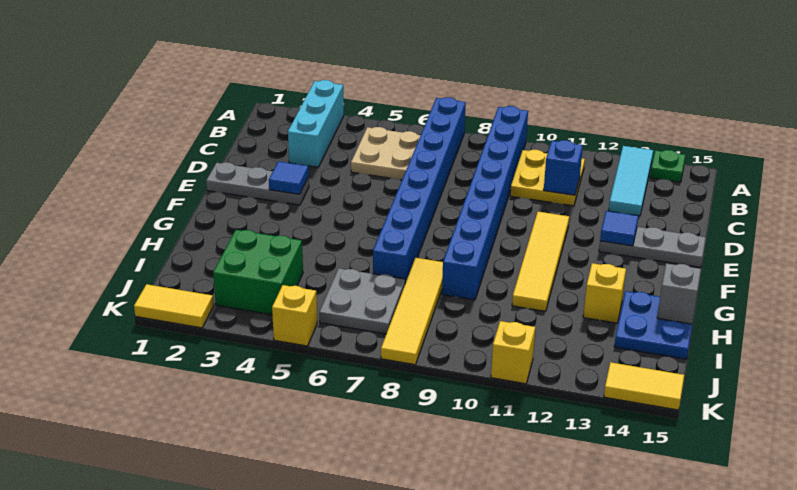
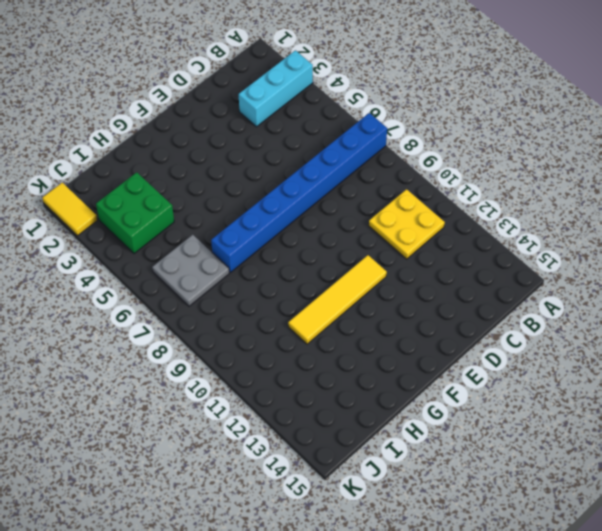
none -> blue 1x8 brick [442,106,528,300]
none -> cyan 1x3 tile [609,146,653,216]
none -> green 1x1 plate [650,150,685,182]

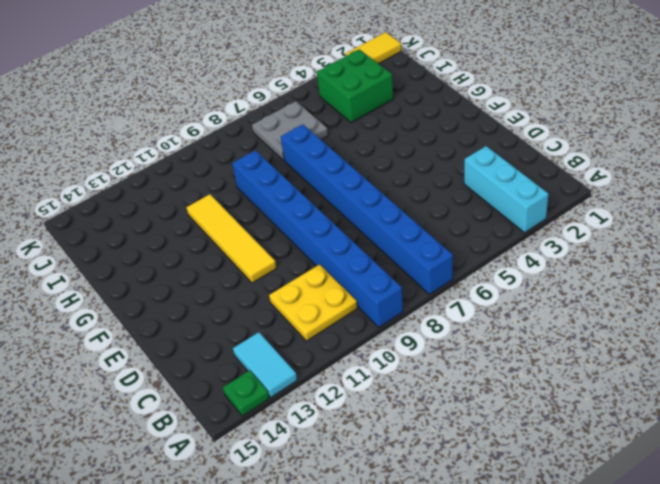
cyan 1x2 tile [233,332,297,397] -> cyan 1x3 tile [609,146,653,216]
none -> tan 2x2 plate [351,127,421,180]
none -> grey 1x3 plate [206,162,309,205]
none -> grey 1x3 plate [599,227,706,267]

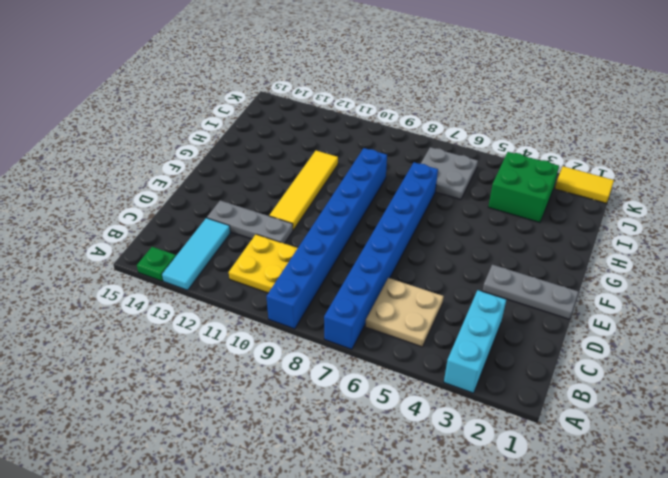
grey 1x3 plate [207,200,293,244] -> grey 1x3 plate moved to [599,227,706,267]
none -> yellow 1x4 tile [381,258,443,365]
none -> yellow 1x1 brick [583,263,626,323]
none -> blue 2x2 plate [614,291,692,359]

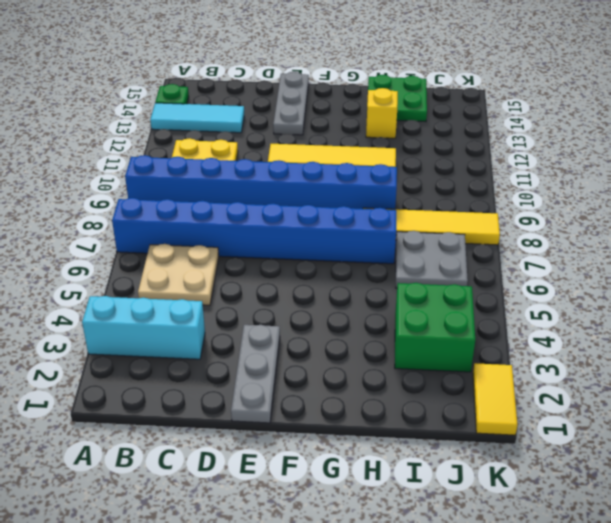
green 2x2 plate [368,75,427,122] -> blue 2x2 plate [614,291,692,359]
none -> yellow 1x1 brick [272,285,317,346]
none -> yellow 1x1 brick [491,321,535,384]
none -> yellow 1x2 tile [604,362,684,410]

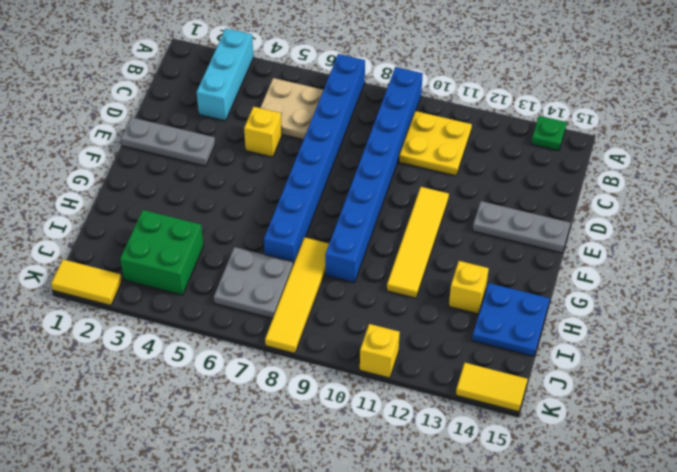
yellow 1x1 brick [244,107,282,157] -> yellow 1x1 brick moved to [272,285,317,346]
none -> cyan 1x3 tile [609,146,653,216]
none -> blue 1x1 brick [544,140,583,195]
none -> blue 1x1 tile [269,161,309,194]

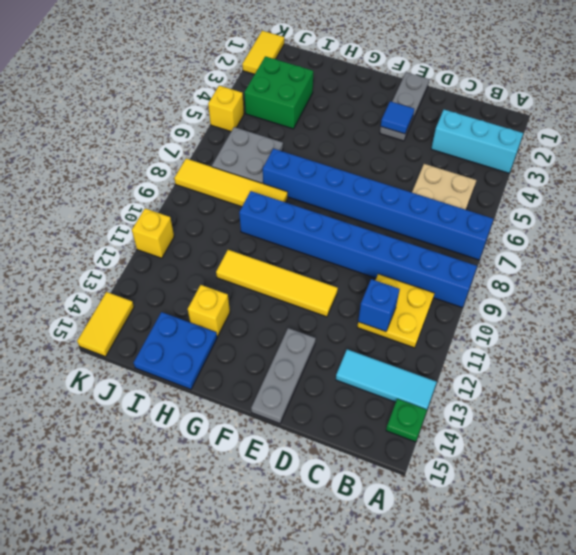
none -> blue 1x1 tile [600,211,638,246]
none -> grey 1x1 brick [657,263,701,324]

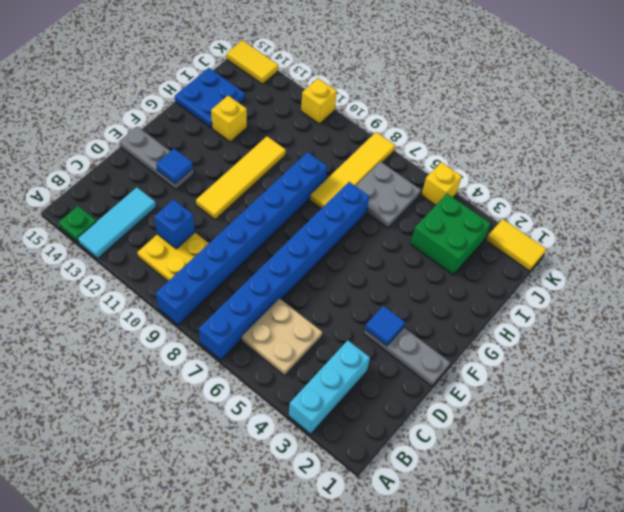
none -> grey 1x1 brick [657,263,701,324]

